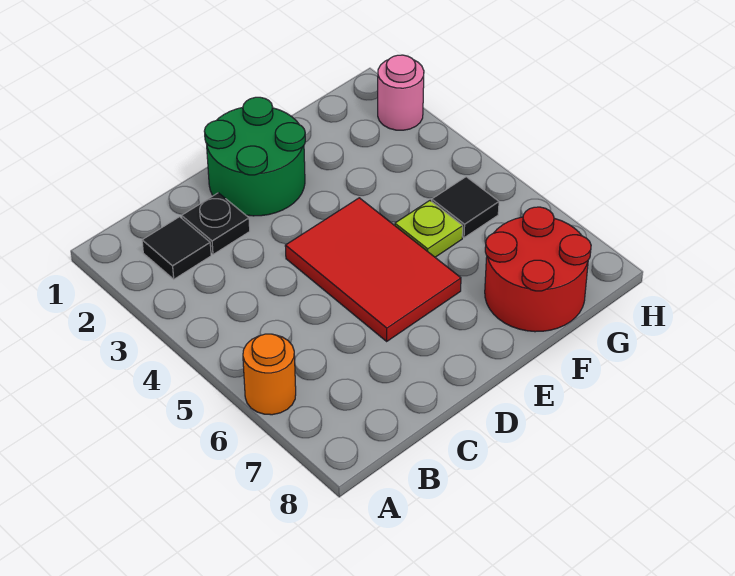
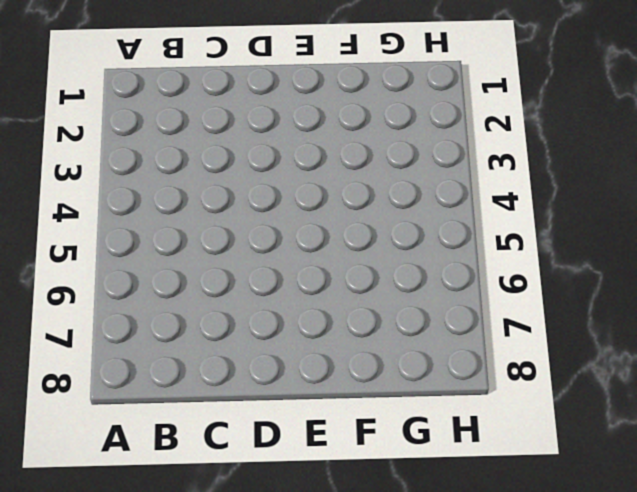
none -> orange 1x1 round brick [243,334,296,415]
none -> black 1x1 tile [142,217,211,279]

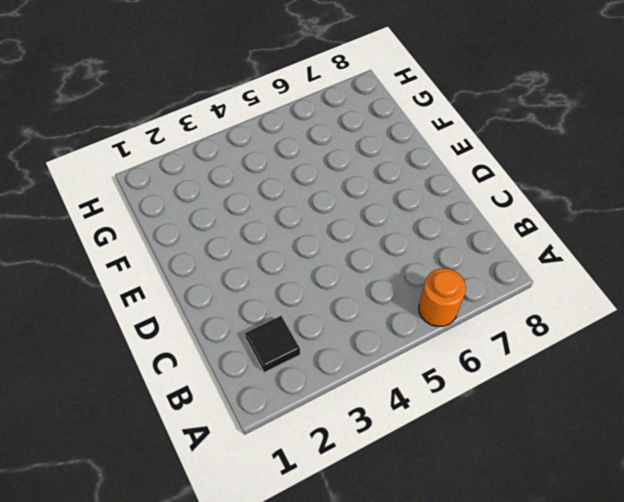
none -> black 1x1 plate [182,193,250,254]
none -> green 2x2 round brick [204,97,305,216]

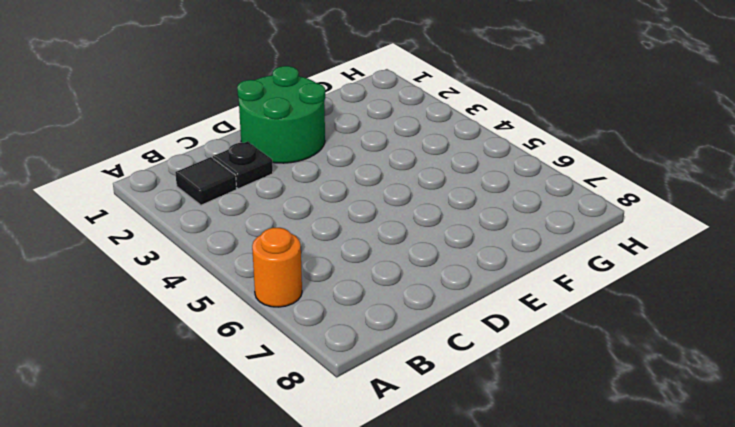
none -> red 2x3 tile [285,198,461,341]
none -> lime 1x1 plate [395,201,463,257]

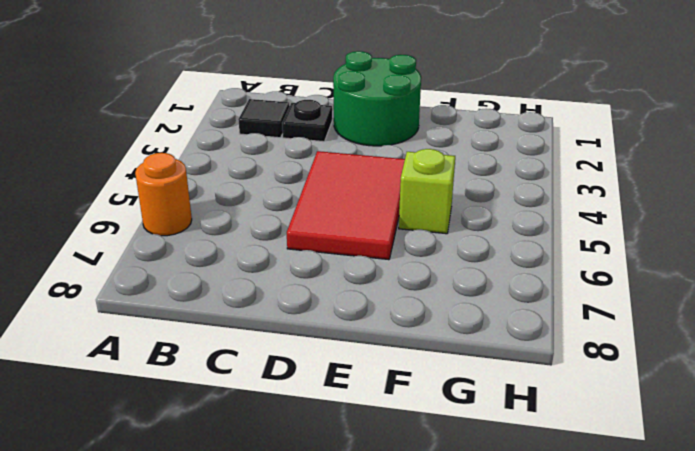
lime 1x1 brick [399,149,455,234] -> lime 1x1 plate [395,201,463,257]
none -> red 2x2 round brick [485,207,591,332]
none -> black 1x1 tile [432,177,499,238]

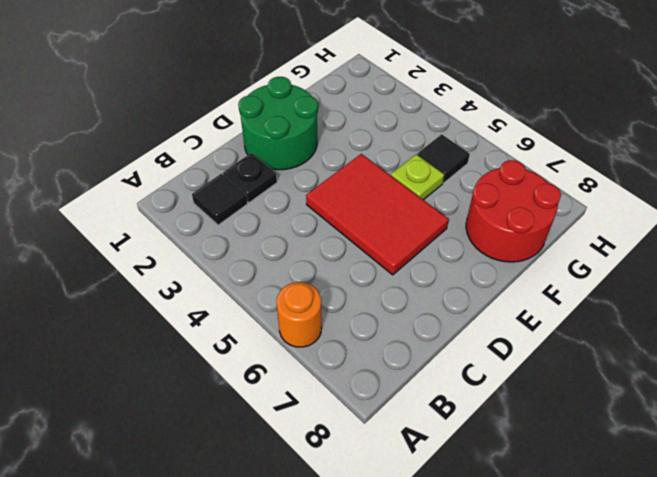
none -> pink 1x1 round brick [378,55,424,130]

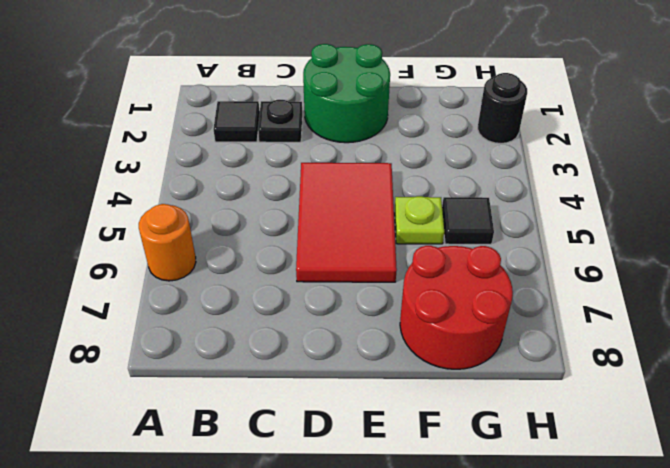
black 1x1 round brick [478,73,527,144] -> pink 1x1 round brick [378,55,424,130]

